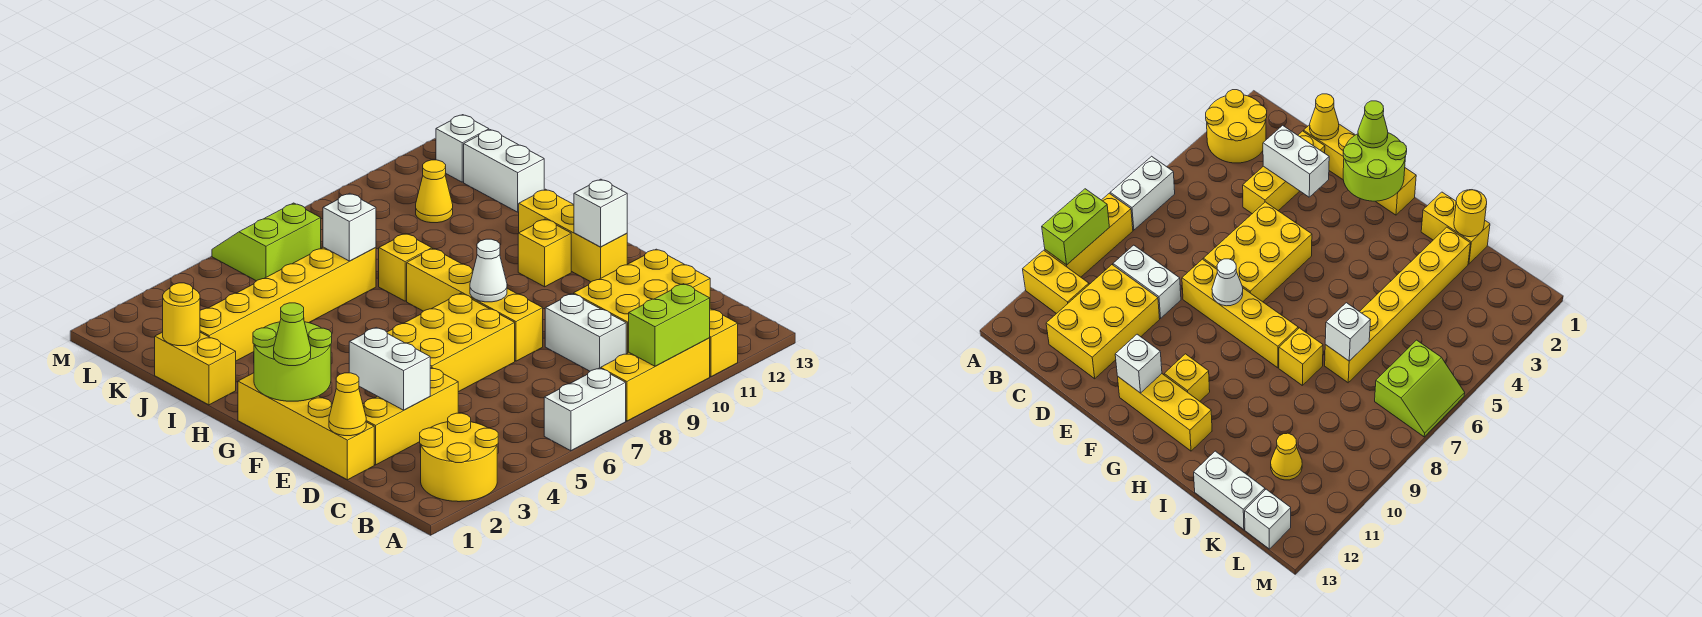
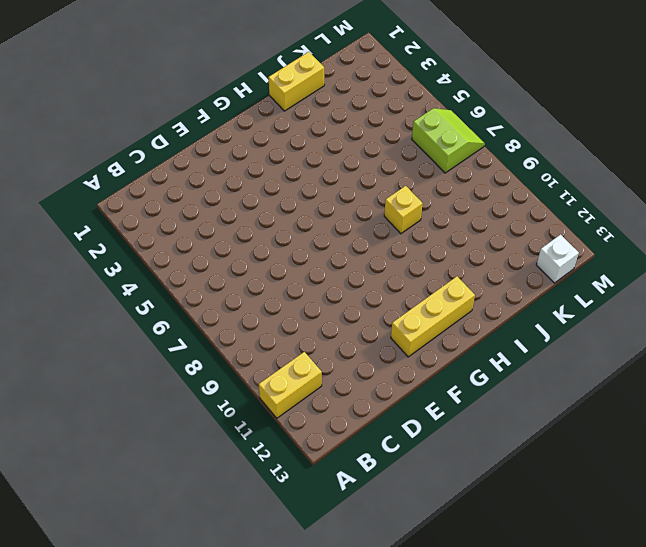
none -> yellow 2x2 round brick [420,413,498,502]
none -> white 1x2 brick [544,368,626,451]
none -> yellow 1x3 brick [601,338,710,421]

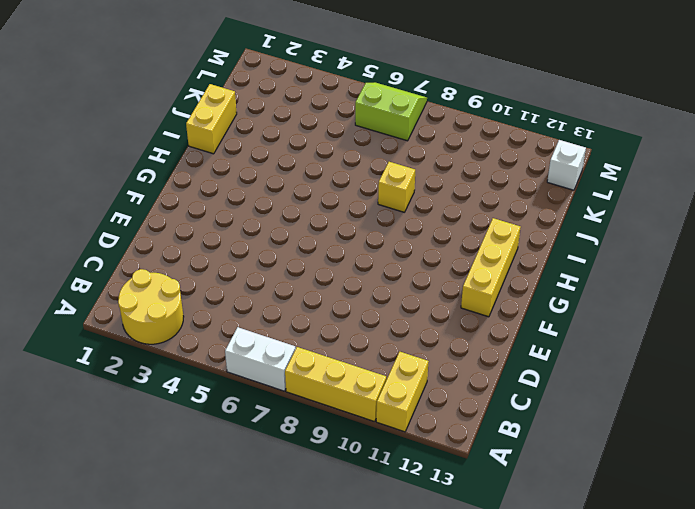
none -> white 1x2 brick [545,294,626,371]
none -> yellow 2x3 brick [574,249,710,354]
none -> yellow 1x4 brick [238,373,374,480]

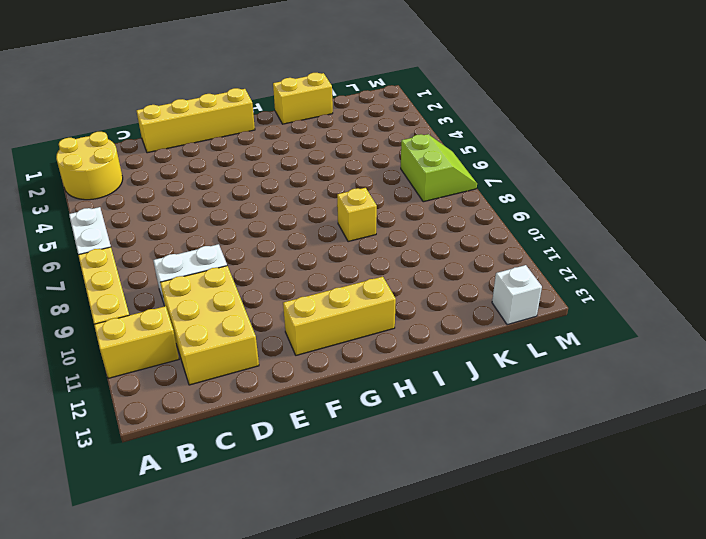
none -> yellow 1x3 brick [363,368,458,465]
none -> yellow 2x3 brick [387,293,515,392]
none -> yellow 1x4 brick [407,249,543,361]

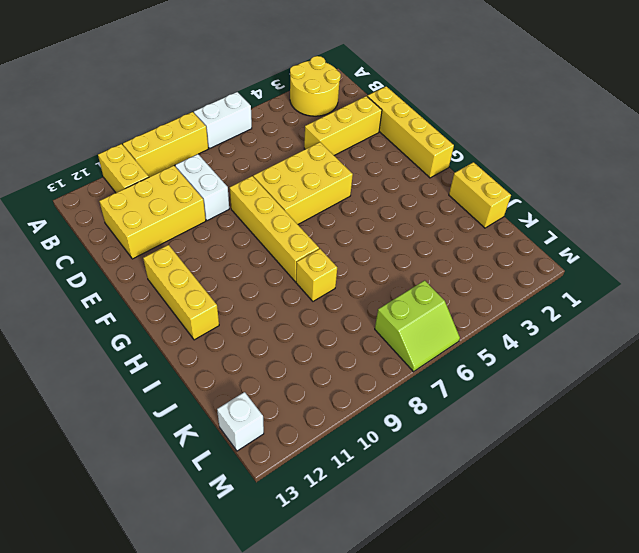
none -> yellow 1x1 brick [518,219,571,287]
none -> yellow 1x6 brick [200,247,376,361]
none -> white 1x2 brick [464,130,544,212]

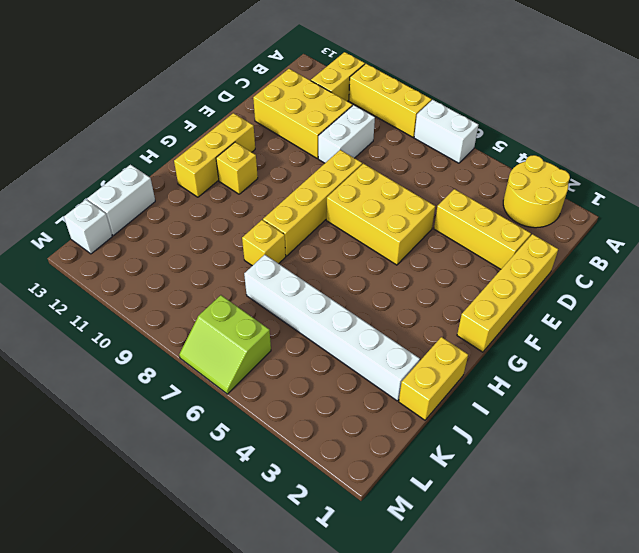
white 1x6 brick [244,255,420,401] -> yellow 1x6 brick [200,247,376,361]
none -> yellow 1x1 cone [416,160,453,223]
none -> lime 1x2 brick [629,284,710,366]
none -> yellow 1x1 cone [329,373,366,436]

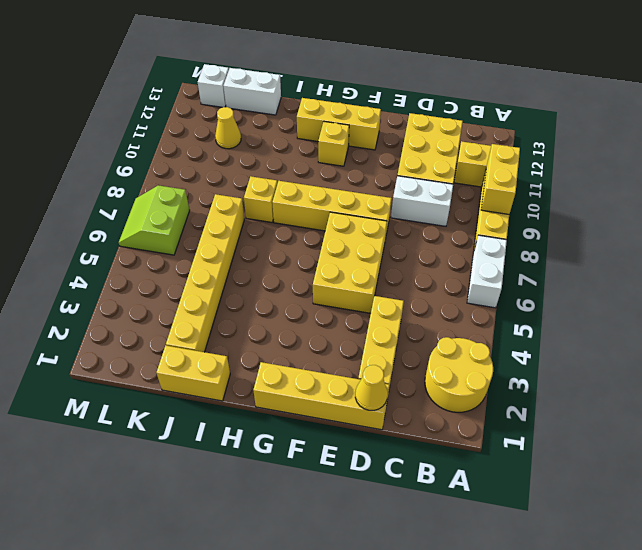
yellow 1x2 brick [481,144,520,214] -> lime 1x2 brick [629,284,710,366]
none -> white 1x2 brick [349,328,430,410]
none -> lime 2x2 round brick [253,322,332,401]
none -> white 1x1 cone [470,239,507,302]

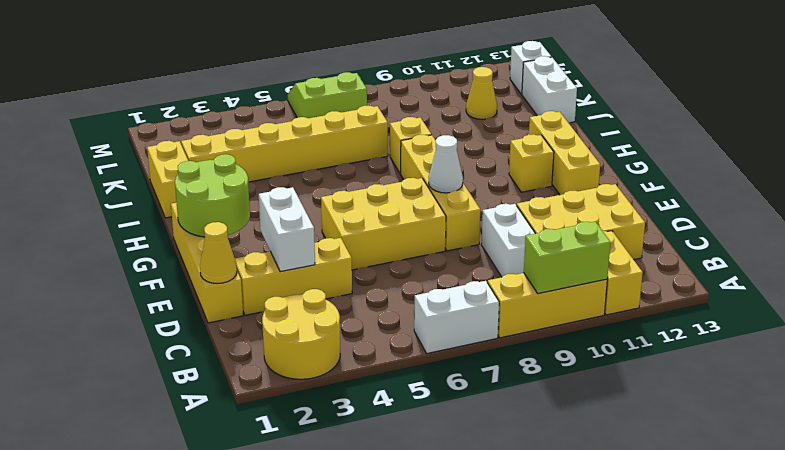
none -> white 1x1 brick [574,179,627,247]
none -> yellow 1x1 round brick [163,283,200,346]
none -> white 1x1 brick [323,193,376,261]

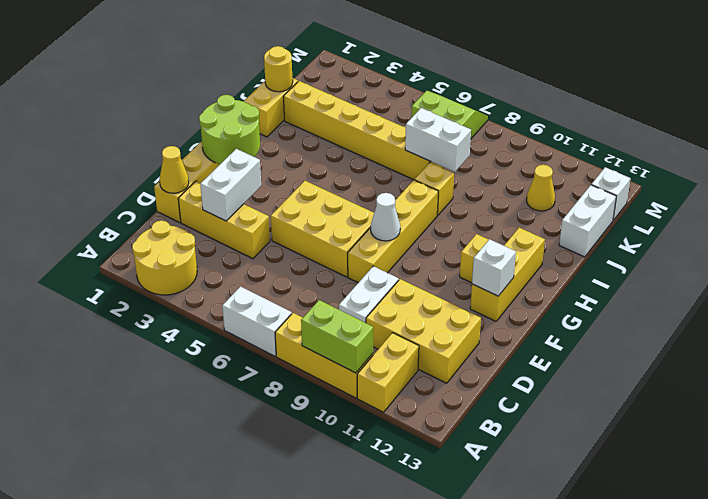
white 1x2 brick [405,108,471,172] -> white 1x1 brick [323,193,376,261]
none -> lime 1x1 cone [274,303,311,366]

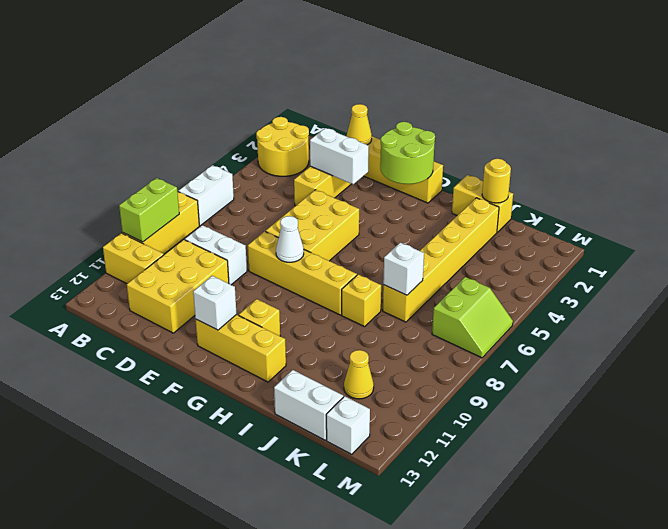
none -> lime 1x1 cone [274,303,311,366]

